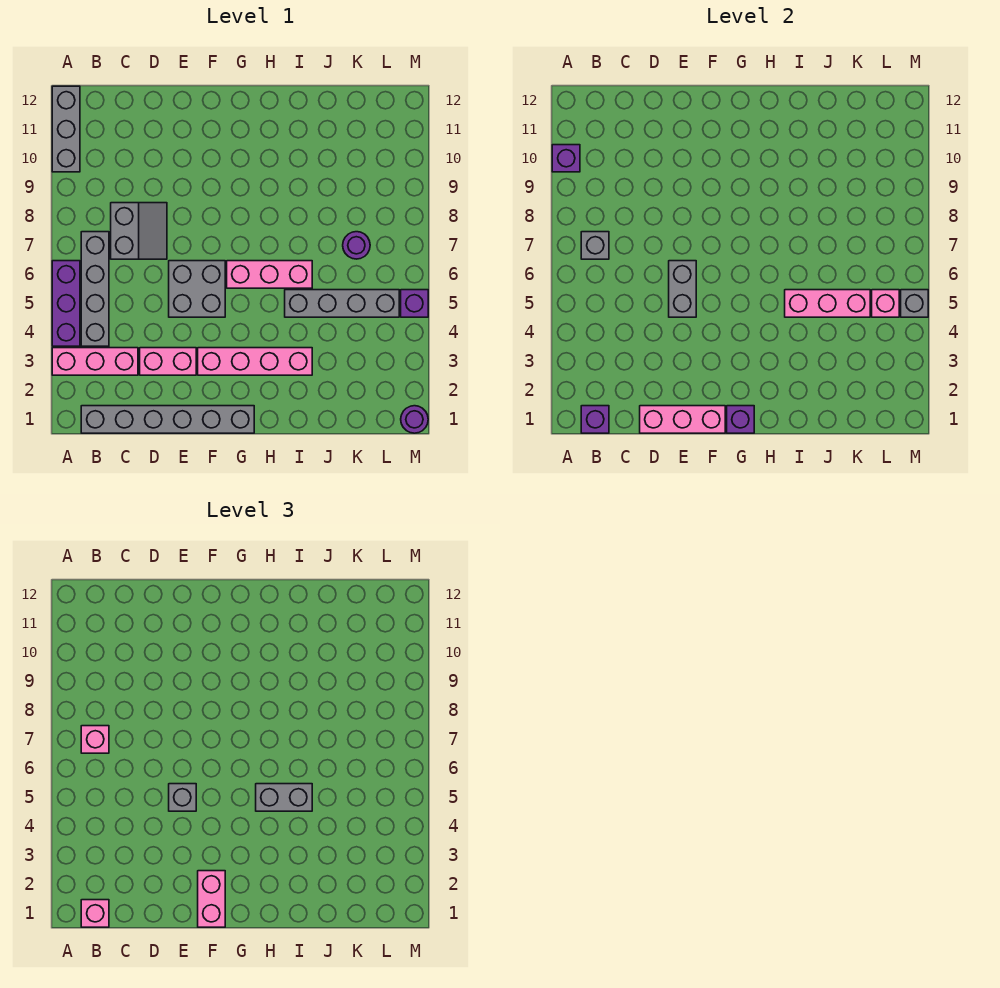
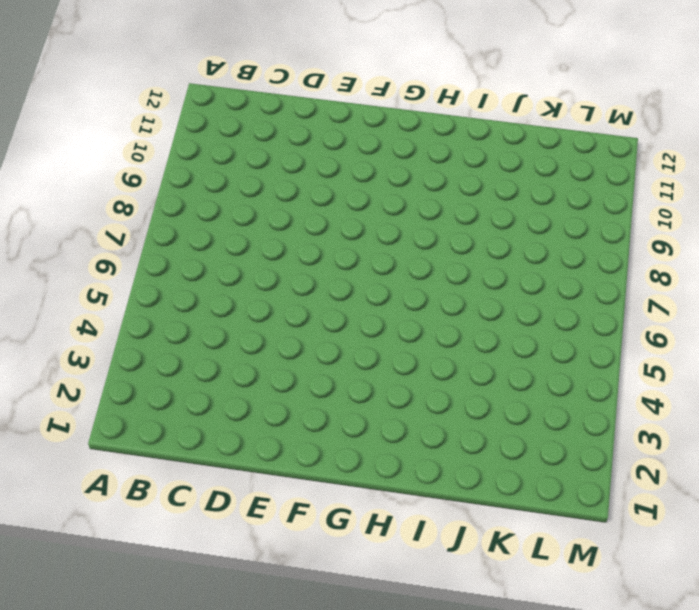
none -> pink 1x3 brick [52,348,138,375]
none -> purple 1x3 brick [52,261,80,346]
none -> grey 1x3 brick [52,86,80,172]

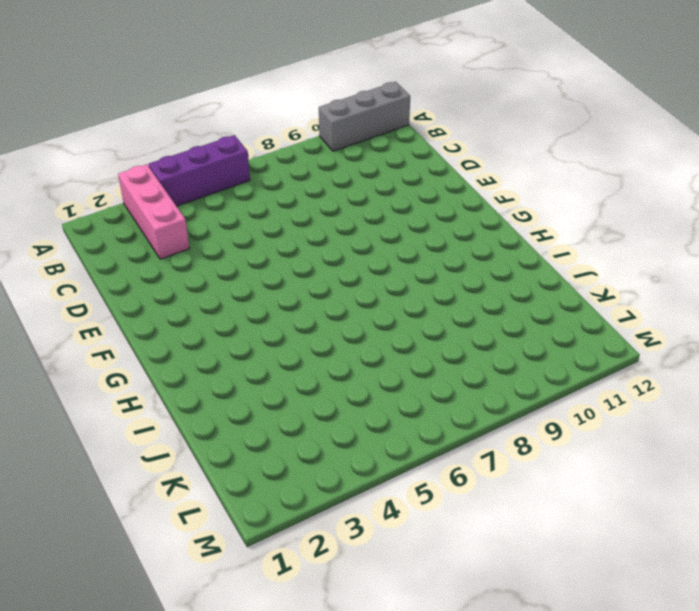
none -> grey 1x6 brick [81,406,254,433]
none -> grey 1x4 brick [81,232,109,346]
none -> grey 2x2 slope [111,203,167,259]

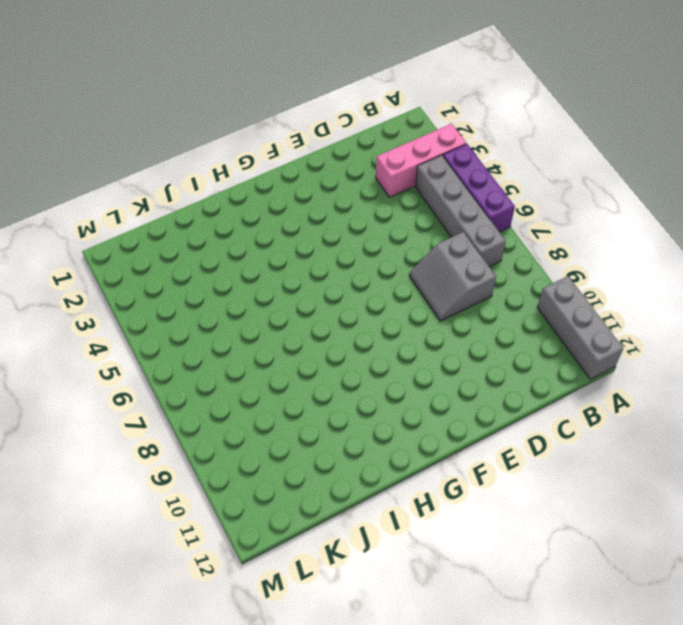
none -> grey 1x6 brick [81,406,254,433]
none -> pink 1x2 brick [140,348,196,375]
none -> grey 2x2 brick [169,261,225,317]

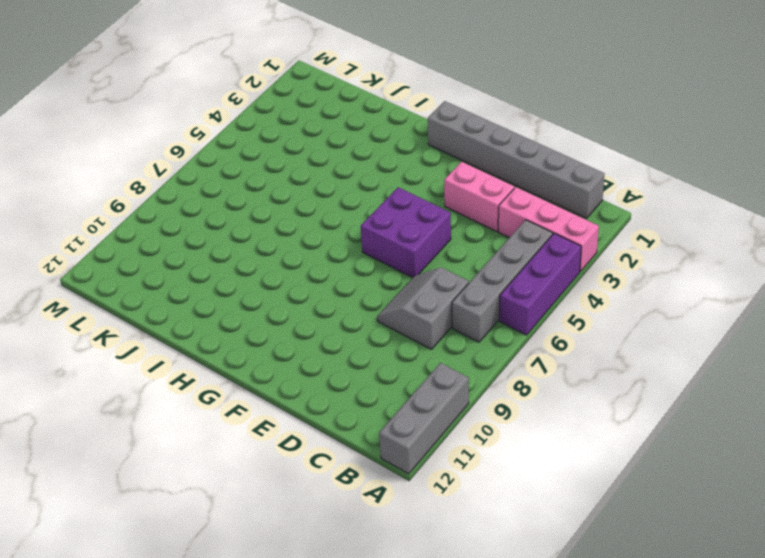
purple 2x2 brick [361,187,451,278] -> grey 2x2 brick [169,261,225,317]
none -> pink 1x4 brick [198,348,312,375]
none -> pink 1x3 brick [227,261,312,288]
none -> grey 1x4 brick [285,290,399,317]

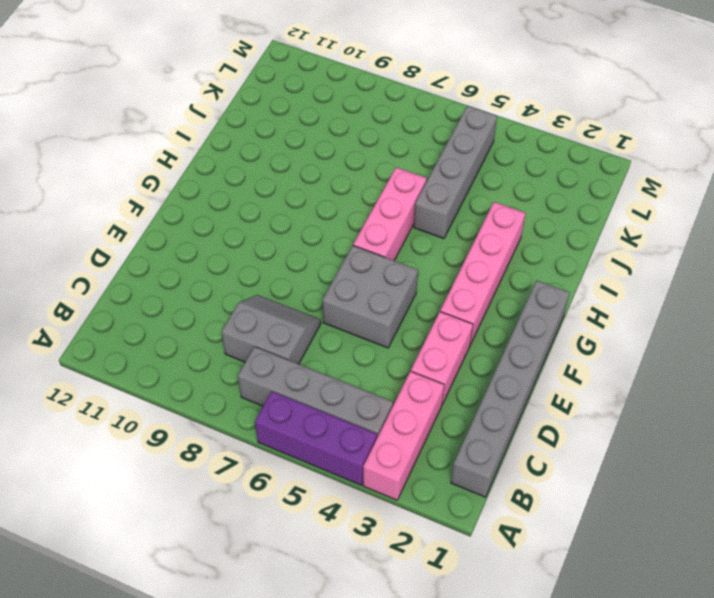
none -> grey 1x3 brick [52,86,80,172]
none -> purple 1x1 round brick [343,232,370,259]
none -> purple 1x1 round brick [401,406,428,433]

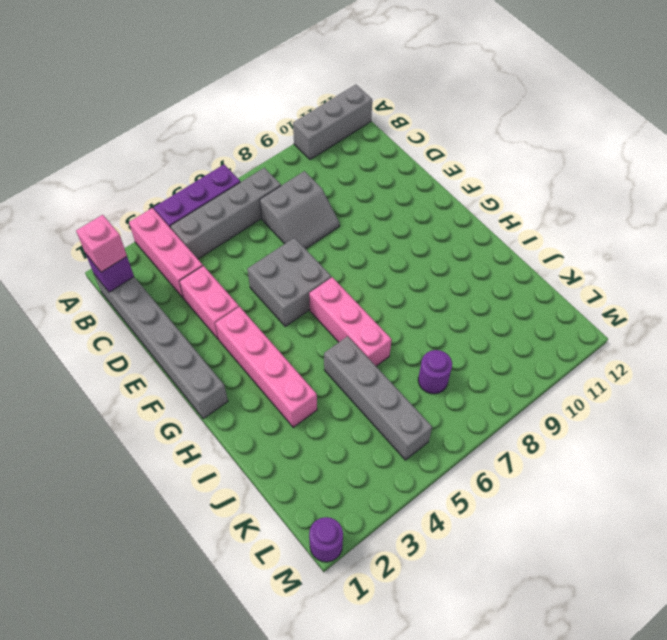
none -> purple 1x1 brick [401,290,428,317]
none -> purple 1x1 brick [552,145,580,172]
none -> grey 1x1 brick [581,232,609,259]

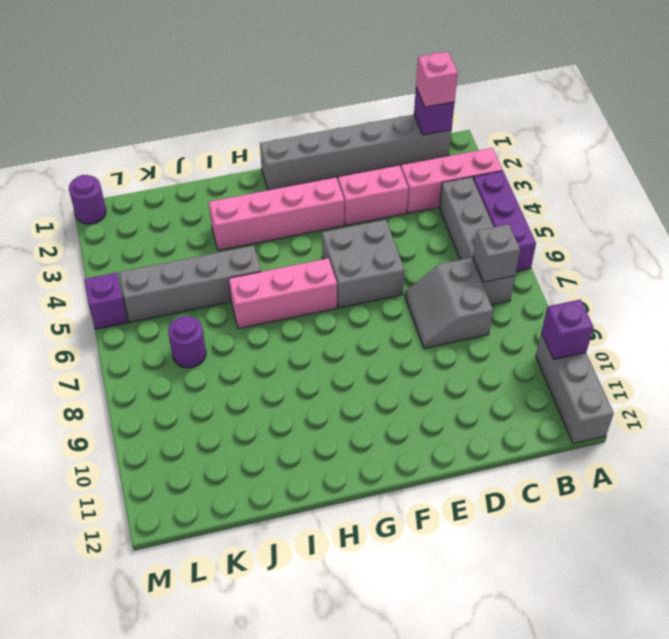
none -> pink 1x3 brick [640,406,725,433]
none -> grey 1x2 brick [669,261,696,317]
none -> purple 1x1 brick [727,406,754,433]

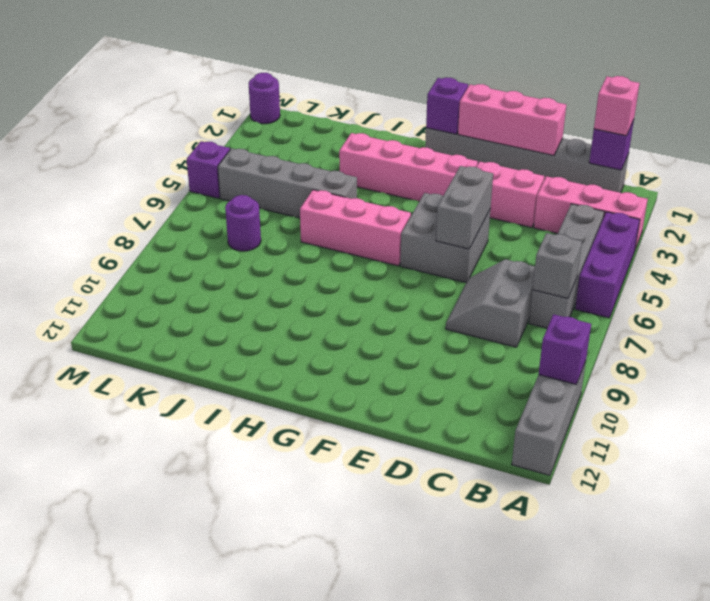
none -> pink 1x3 brick [785,290,870,317]
none -> pink 1x1 brick [872,290,899,317]
none -> grey 1x1 brick [901,290,928,317]

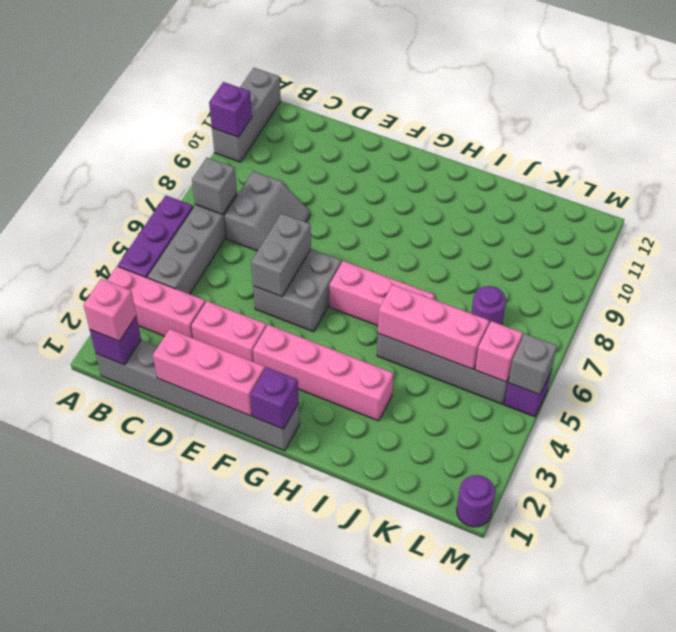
none -> pink 1x1 brick [81,726,109,753]
none -> grey 1x1 brick [169,784,196,811]
none -> pink 1x2 brick [198,871,225,927]

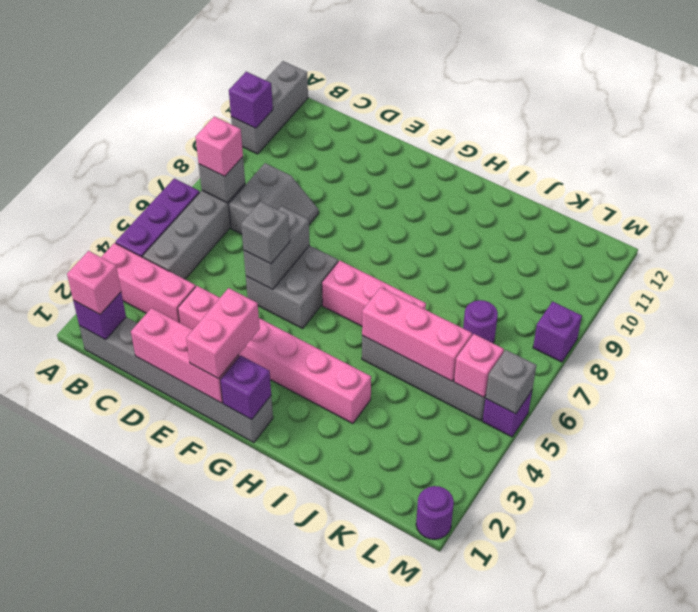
purple 1x1 brick [533,302,582,362] -> none
none -> grey 1x2 brick [256,784,312,811]

